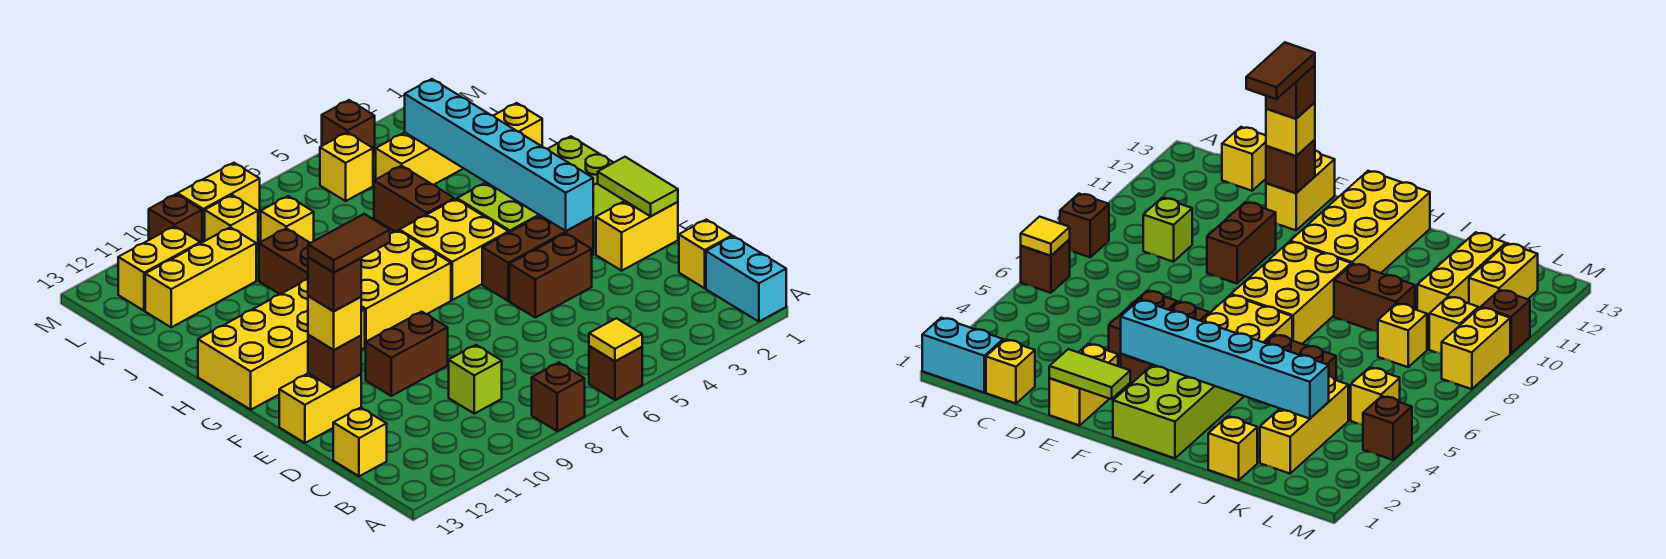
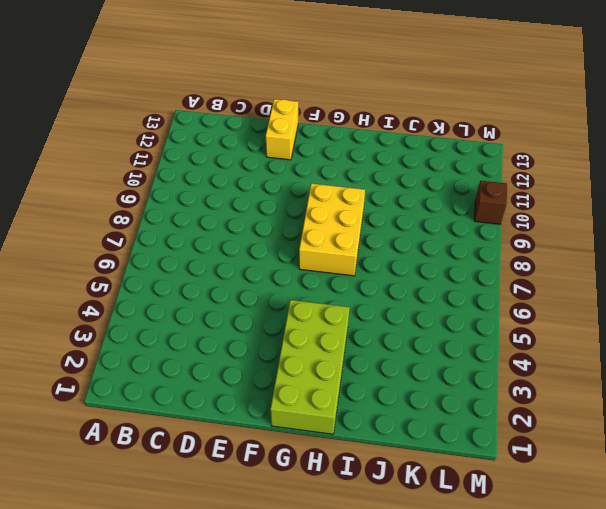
none -> cyan 1x2 brick [706,236,786,322]
none -> brown 1x1 brick [589,346,642,400]
none -> brown 1x1 brick [532,363,585,431]
none -> yellow 1x1 brick [679,220,732,288]

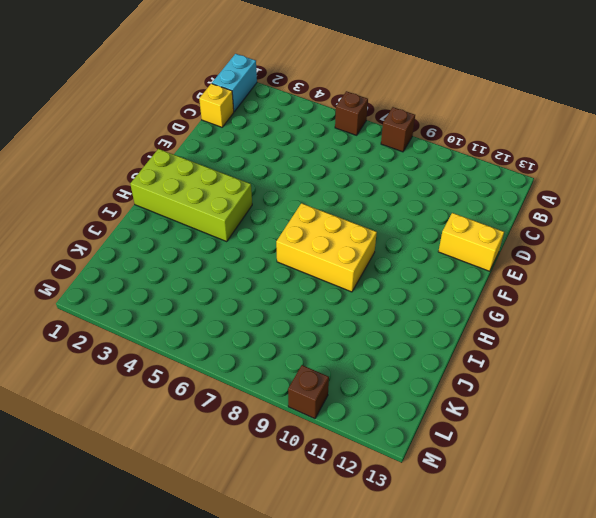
none -> lime 1x1 brick [449,345,502,414]
none -> yellow 1x1 brick [333,408,387,476]
none -> yellow 1x2 brick [596,201,678,271]
none -> brown 1x2 brick [510,233,592,318]

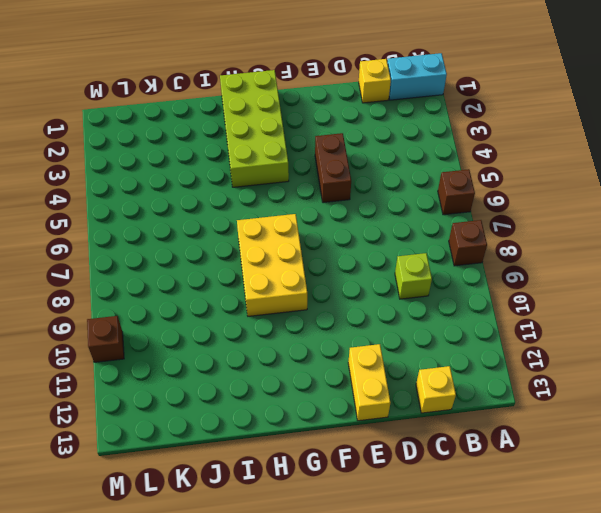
none -> yellow 1x2 brick [596,201,678,271]
none -> brown 1x2 brick [366,312,448,396]
none -> brown 1x3 brick [482,216,593,301]
none -> yellow 2x2 brick [399,199,509,300]

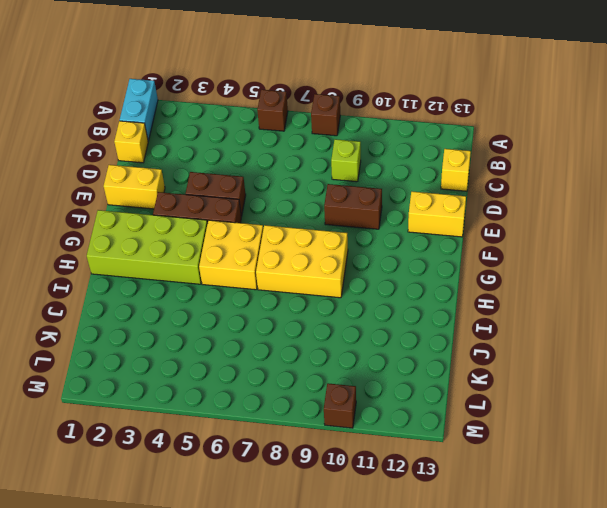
none -> yellow 2x4 brick [198,279,365,410]
none -> brown 1x2 brick [374,166,454,232]
none -> brown 1x2 brick [259,228,310,294]
none -> yellow 1x1 brick [494,103,542,146]

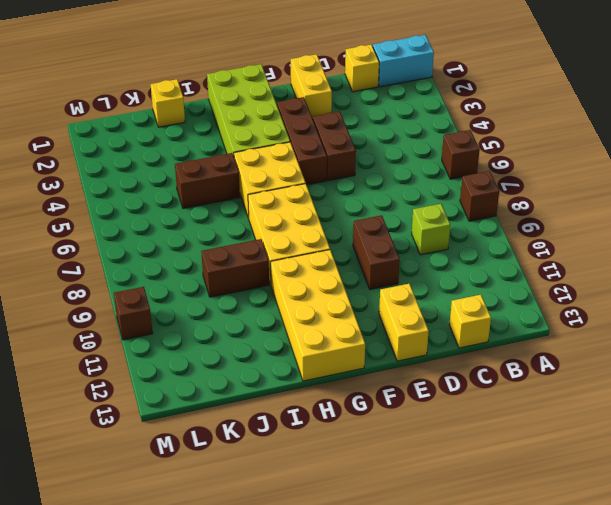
none -> yellow 1x3 brick [376,133,464,185]
none -> yellow 1x1 brick [261,196,314,243]
none -> yellow 1x3 brick [145,227,256,327]
none -> yellow 1x1 brick [320,132,373,201]

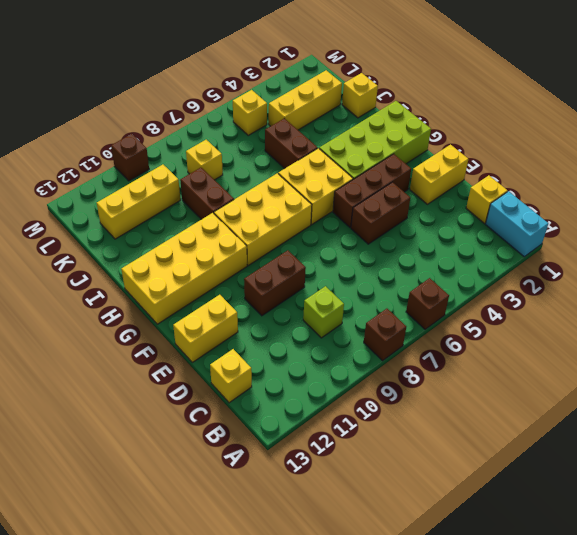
none -> yellow 1x1 brick [205,195,258,250]
none -> yellow 1x2 brick [118,226,200,311]
none -> brown 1x1 brick [322,100,375,155]
none -> yellow 1x2 brick [178,163,260,242]

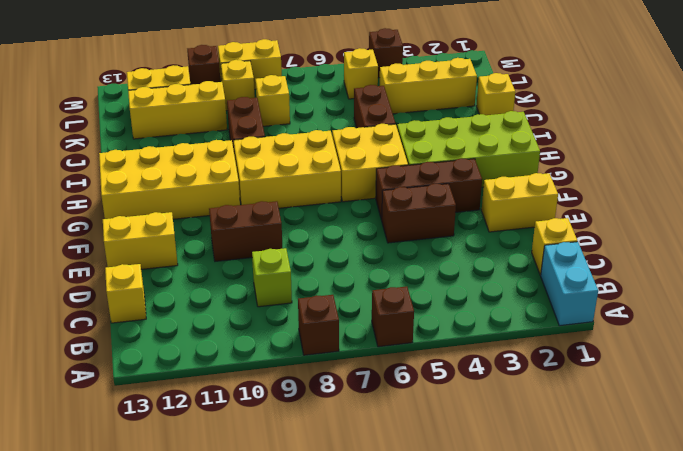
none -> yellow 1x1 tile [589,318,642,361]
none -> lime 1x2 tile [598,157,678,216]
none -> brown 1x1 brick [308,335,361,388]
none -> cyan 1x6 brick [405,79,593,231]

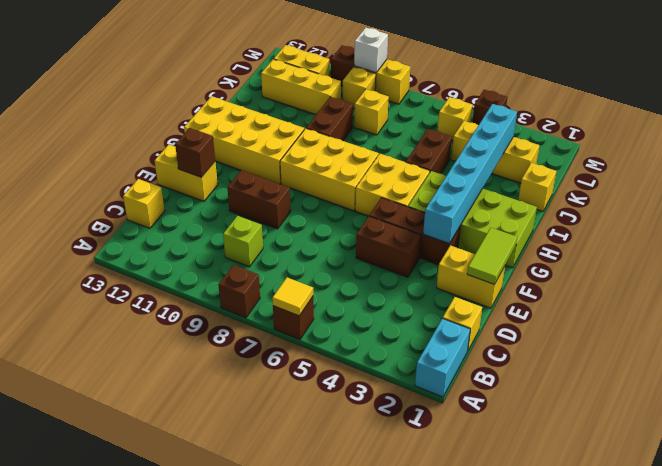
white 1x1 brick [354,28,388,73] -> none
none -> yellow 1x1 brick [308,296,361,350]
none -> brown 1x1 brick [308,257,361,311]
none -> brown 1x2 tile [308,214,390,273]

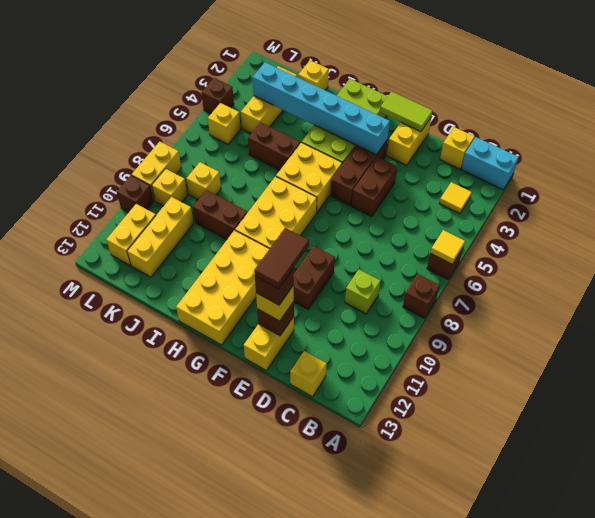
yellow 1x1 tile [439,182,472,214] -> none

